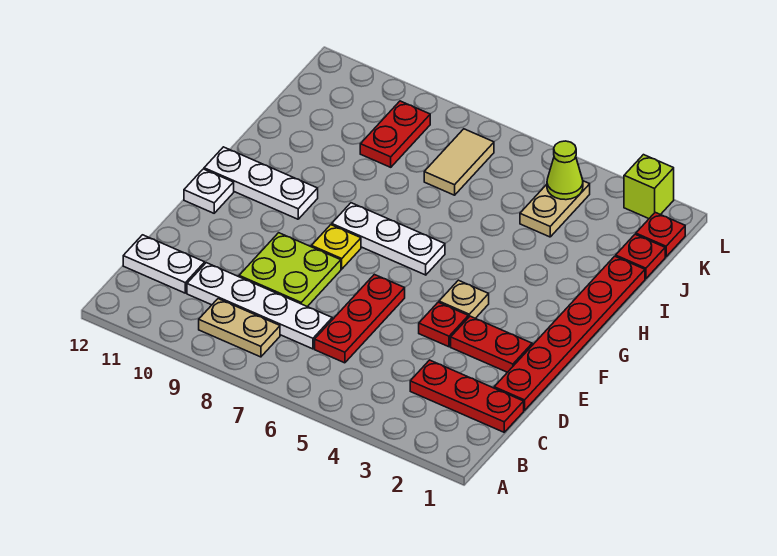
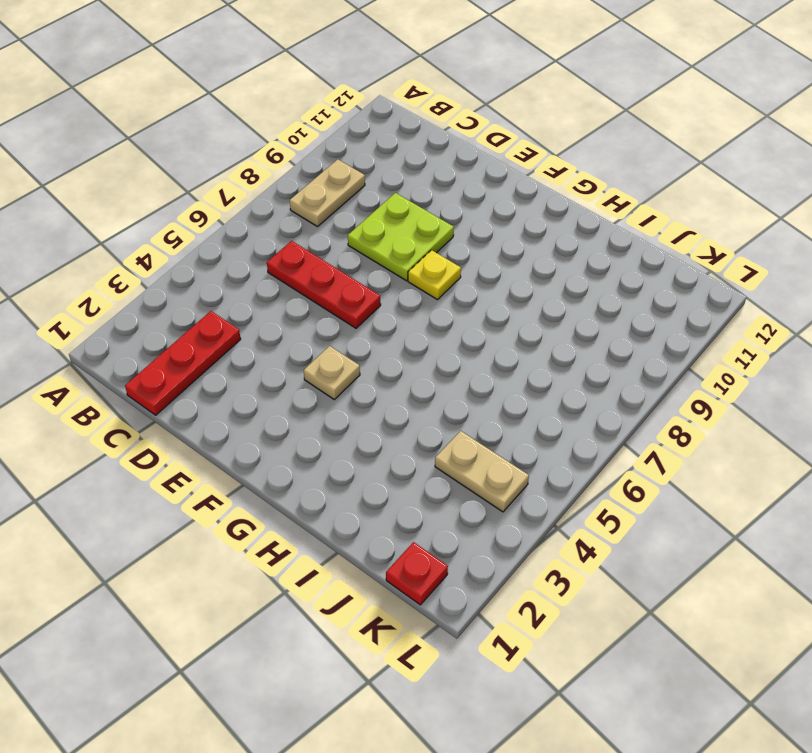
none -> white 1x4 plate [187,263,332,349]
none -> white 1x2 plate [123,235,205,293]
none -> red 1x6 plate [494,256,645,410]

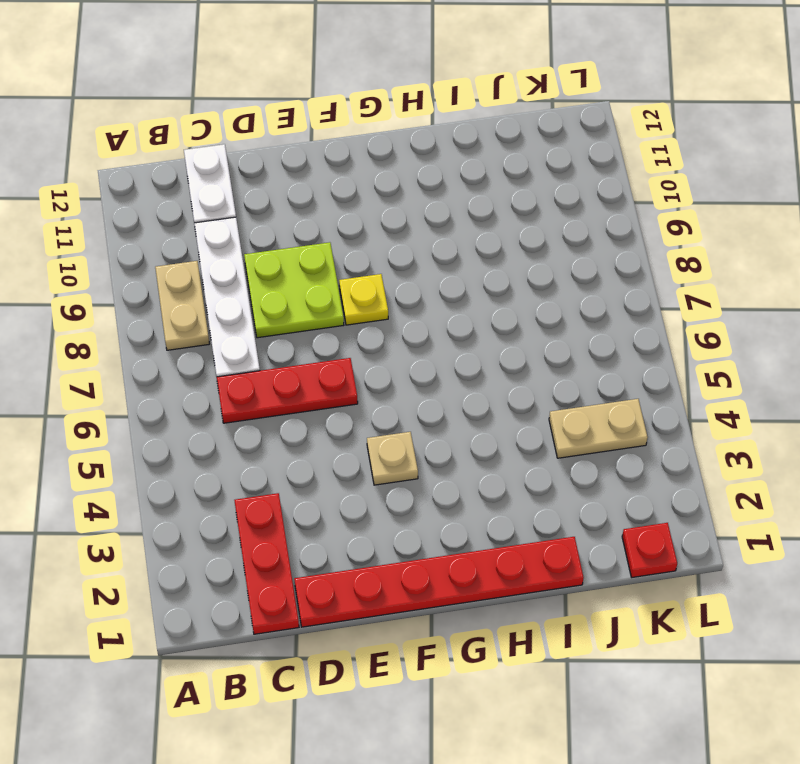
none -> red 1x2 plate [451,316,532,372]
none -> red 1x1 plate [419,302,468,347]
none -> white 1x1 plate [184,169,234,213]

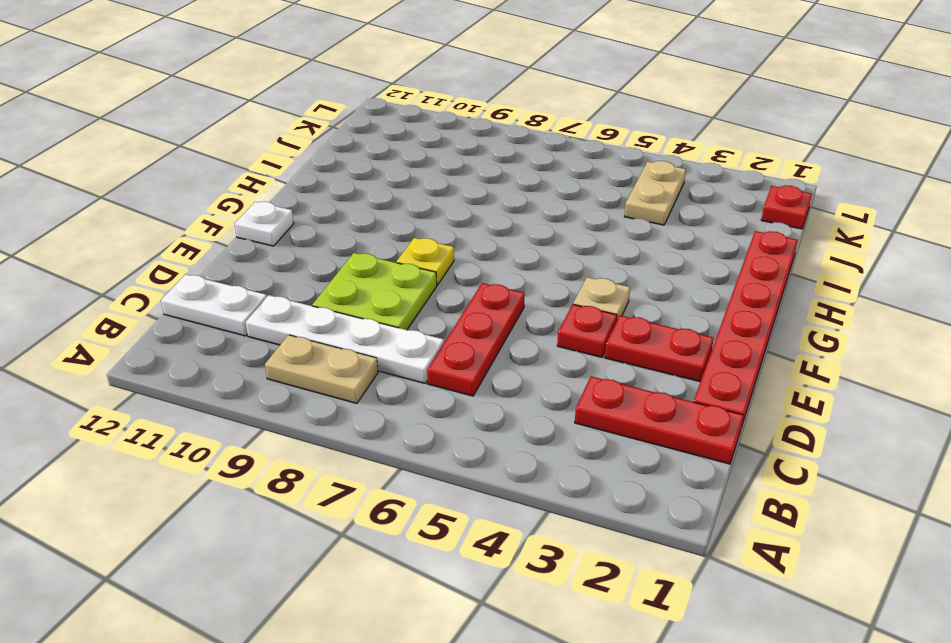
none -> white 1x3 plate [332,203,445,275]
none -> white 1x3 plate [204,147,318,219]
none -> red 1x1 plate [616,234,665,279]

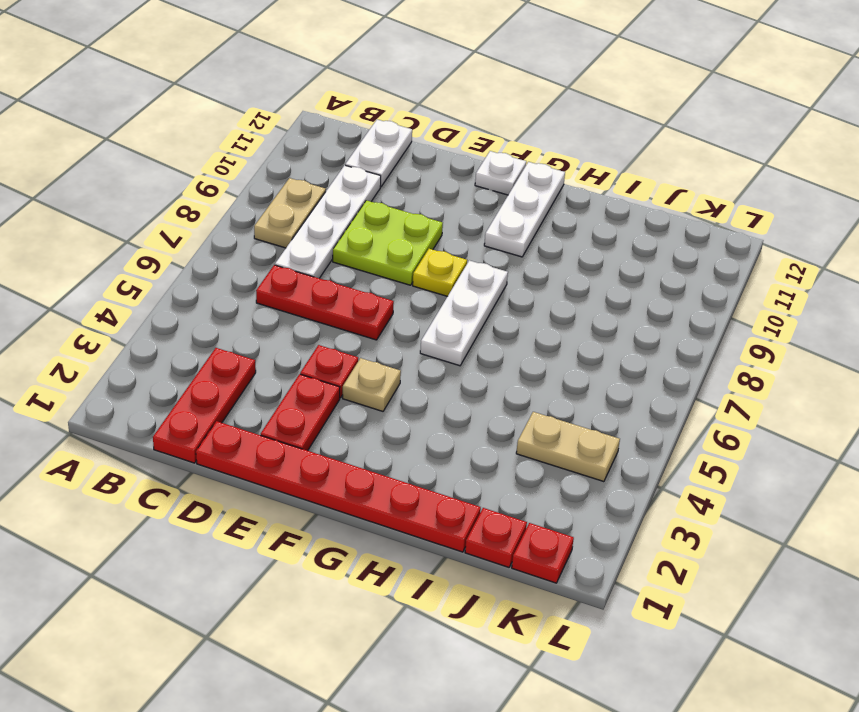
none -> tan 1x2 tile [424,129,494,195]
none -> red 1x2 plate [360,101,430,167]
none -> lime 1x1 brick [624,155,674,219]

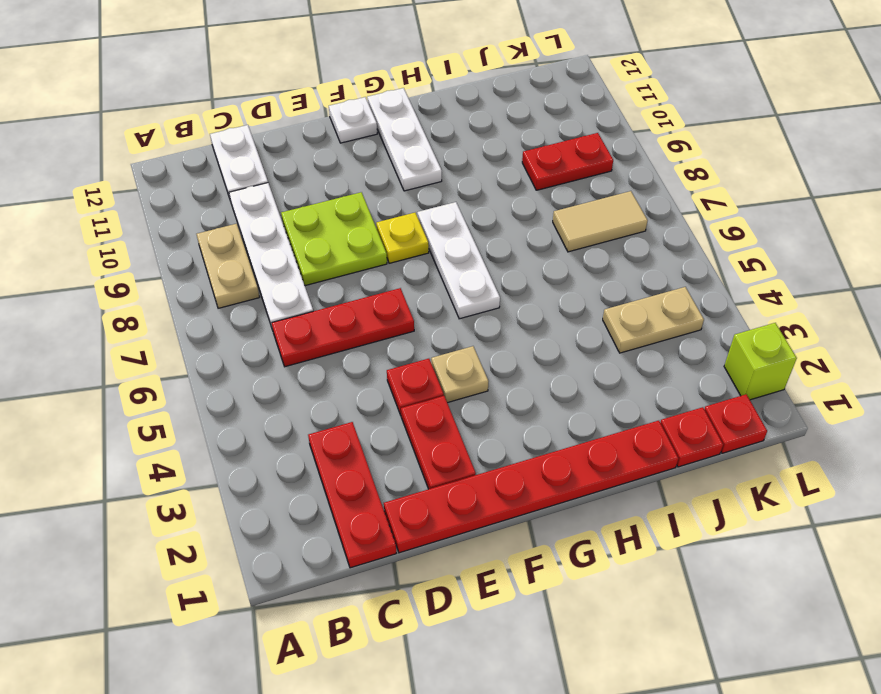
none -> lime 1x1 cone [547,141,583,200]

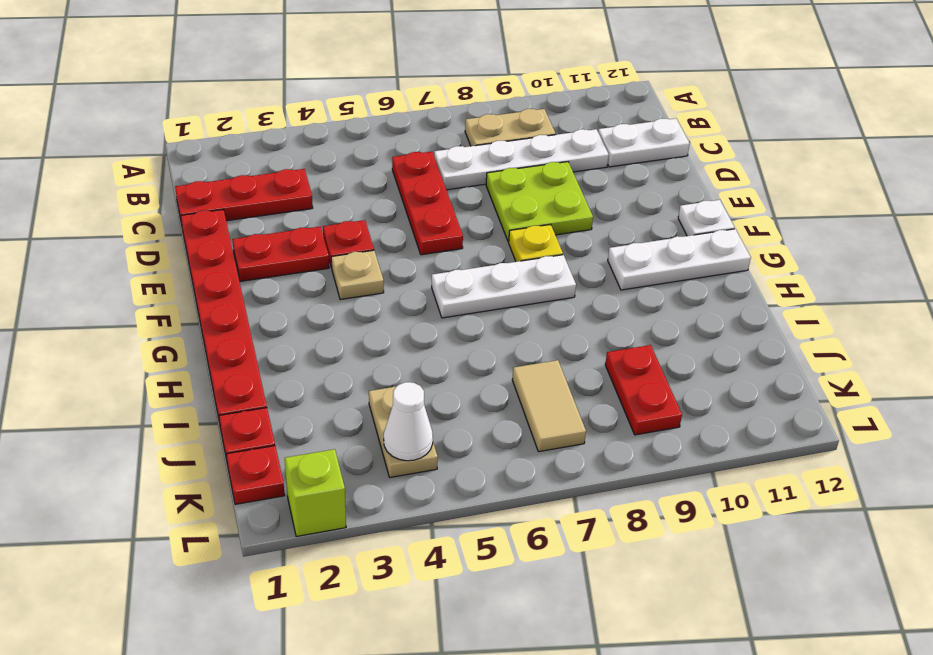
white 1x1 cone [384,382,433,461] -> lime 1x1 cone [547,141,583,200]

